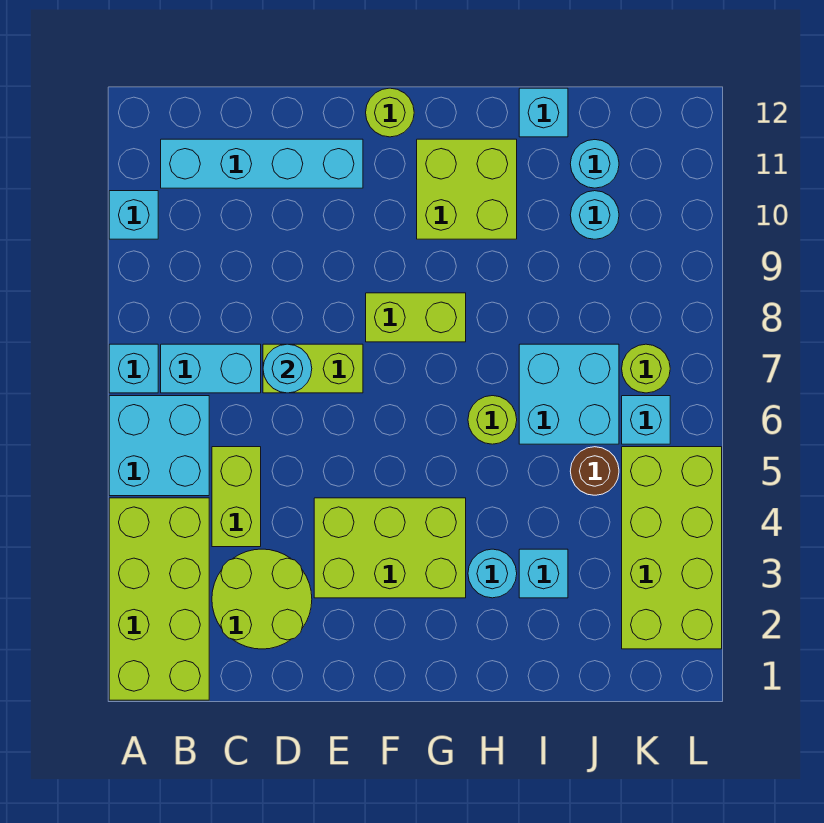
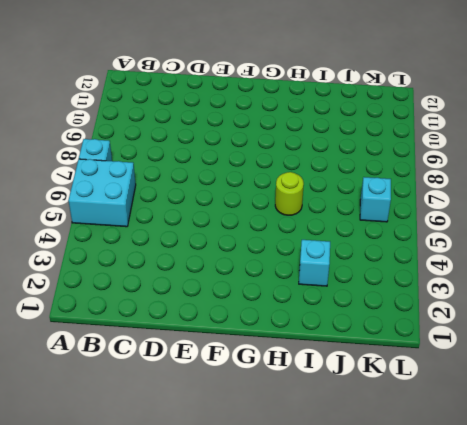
none -> lime 2x4 brick [109,498,209,700]
none -> cyan 1x1 brick [109,191,158,239]
none -> cyan 1x2 brick [161,344,261,393]

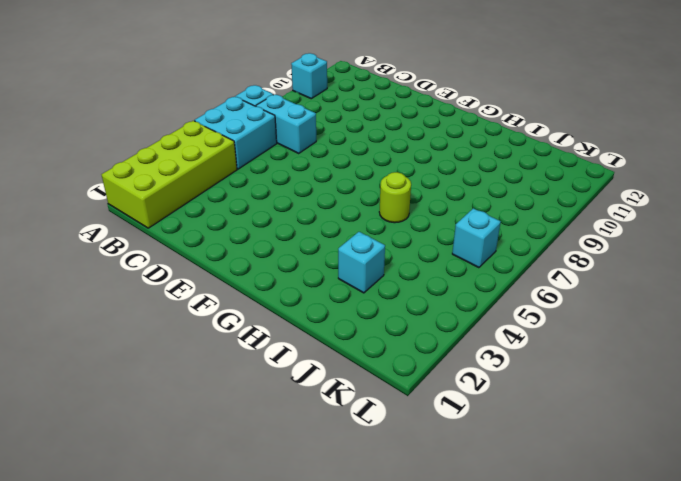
none -> cyan 1x4 brick [161,139,363,188]
none -> lime 2x2 round brick [212,549,312,649]
none -> lime 1x2 brick [212,447,261,547]

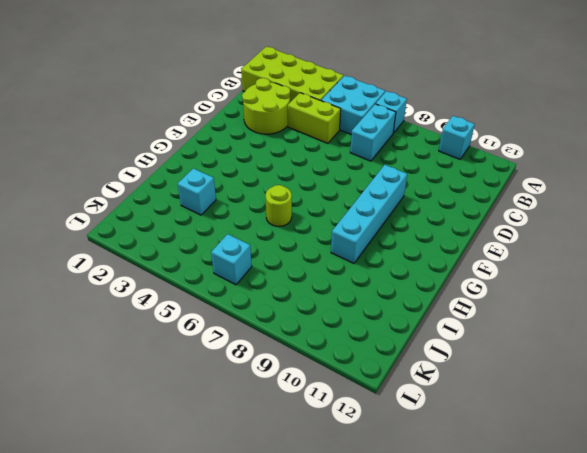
cyan 1x4 brick [331,165,407,263] -> cyan 1x4 brick moved to [161,139,363,188]
none -> lime 1x2 brick [263,344,363,393]
none -> lime 2x3 brick [314,498,466,598]
none -> lime 1x2 brick [366,293,466,342]

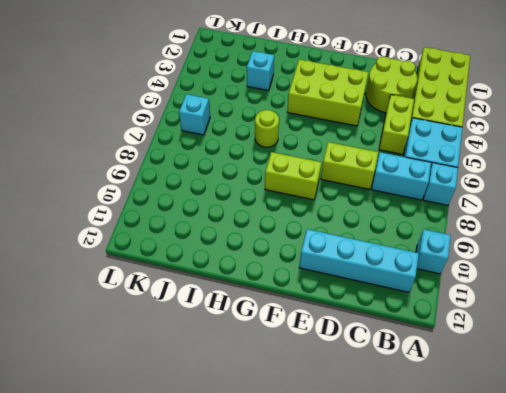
none -> lime 1x1 round brick [366,88,414,137]
none -> lime 2x2 brick [417,139,517,239]
none -> cyan 1x1 round brick [468,549,517,598]

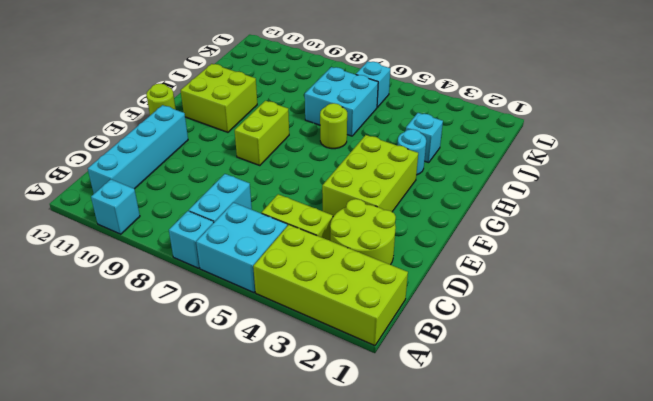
none -> lime 1x2 brick [263,344,363,393]
none -> cyan 1x1 brick [519,88,568,137]
none -> brown 1x1 round brick [570,447,619,495]

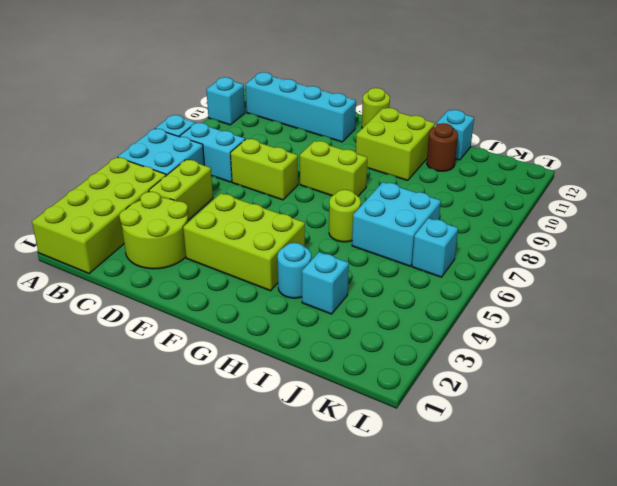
brown 1x1 round brick [427,123,458,171] -> brown 1x1 round brick moved to [570,447,619,495]
none -> cyan 1x1 round brick [570,191,619,239]
none -> cyan 1x1 round brick [570,140,619,188]
none -> lime 2x4 brick [622,447,722,649]

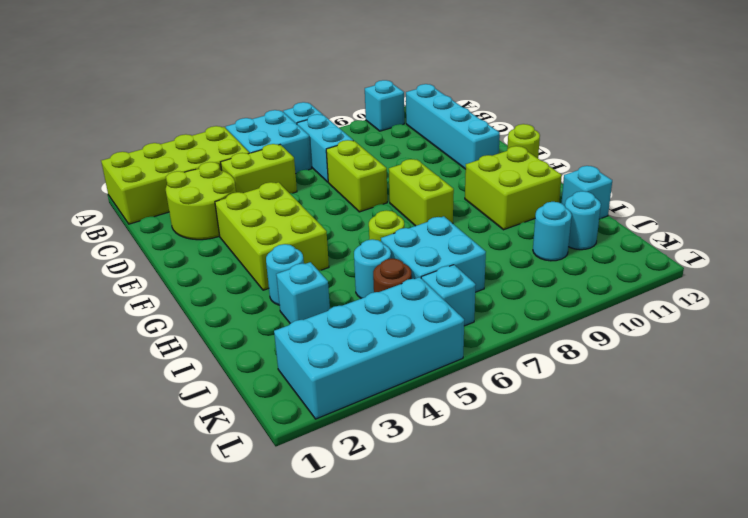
cyan 1x1 round brick [354,239,391,299] -> cyan 1x1 round brick moved to [263,344,312,393]
cyan 2x4 brick [274,277,464,419] -> lime 2x4 brick [622,447,722,649]
none -> lime 1x1 round brick [622,344,670,393]

